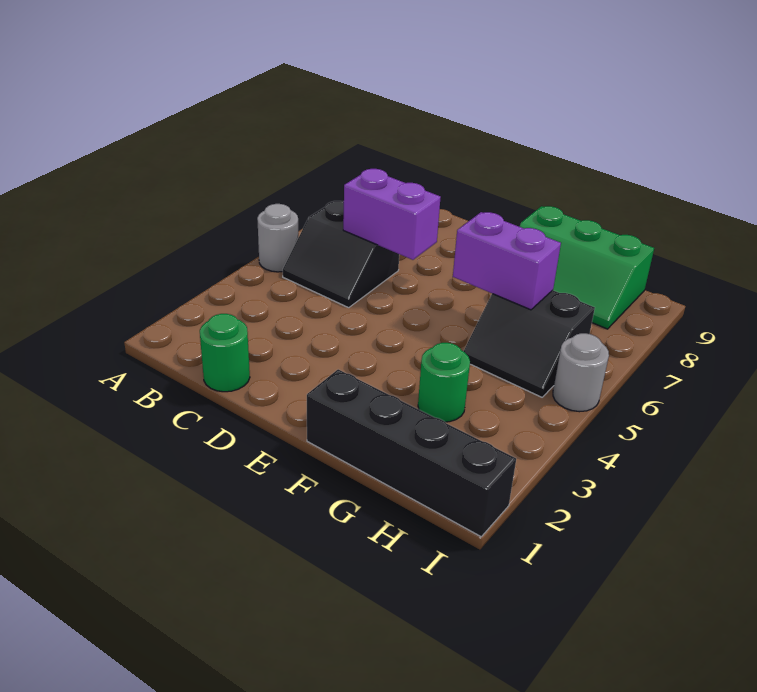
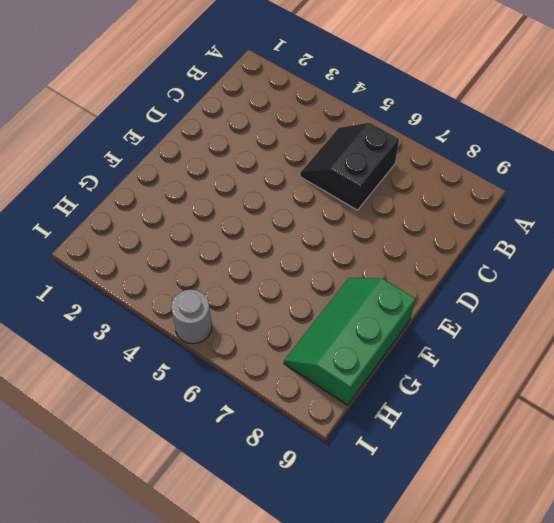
none -> grey 1x1 round brick [257,204,298,272]
none -> green 1x1 round brick [200,314,250,392]

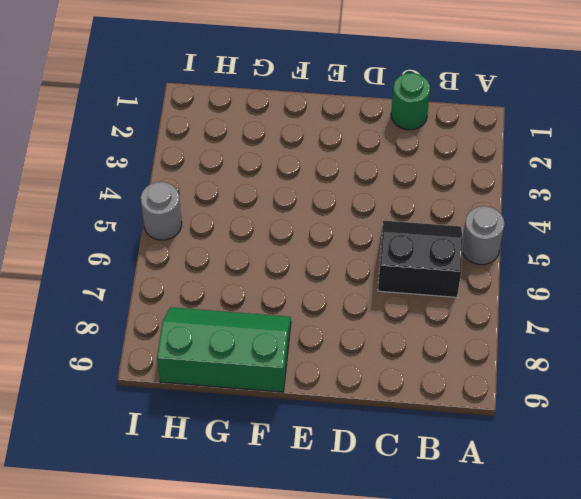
none -> black 1x4 brick [307,369,516,537]
none -> green 1x1 round brick [418,343,470,422]

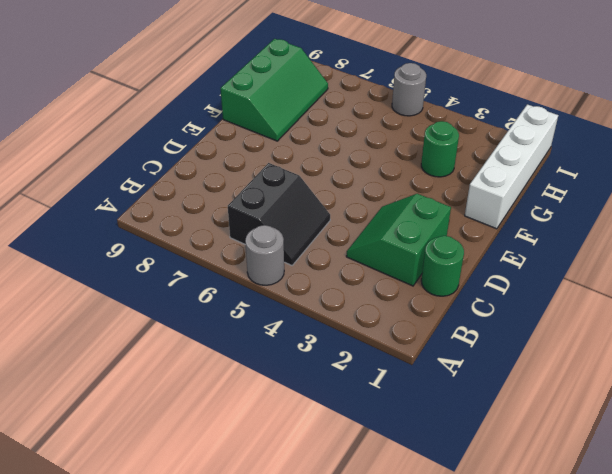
green 2x2 slope [346,194,451,286] -> none
white 1x4 brick [465,104,558,229] -> black 1x4 brick [307,369,516,537]
none -> black 2x2 slope [464,290,595,397]
none -> purple 1x2 brick [343,169,441,260]

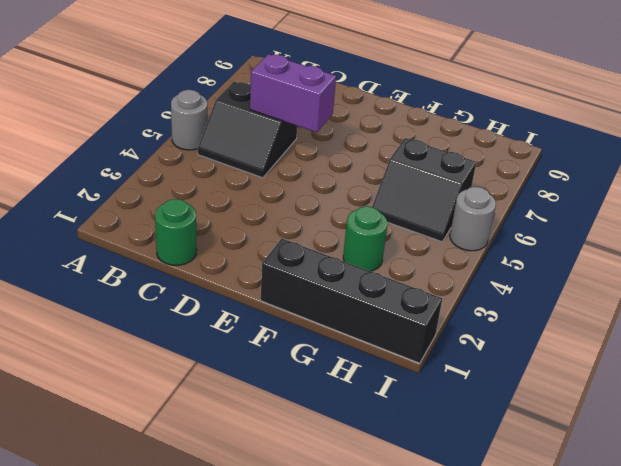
none -> green 2x3 slope [519,206,654,329]
none -> purple 1x2 brick [453,212,561,310]

